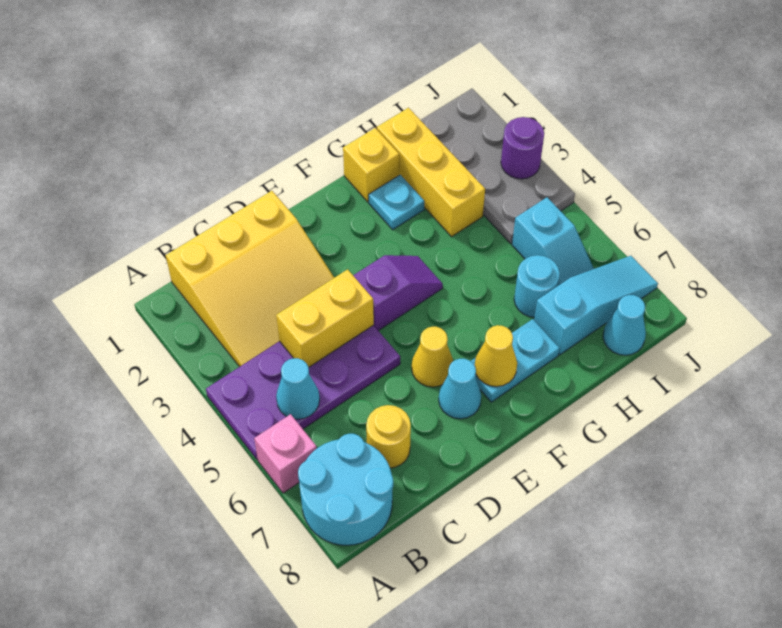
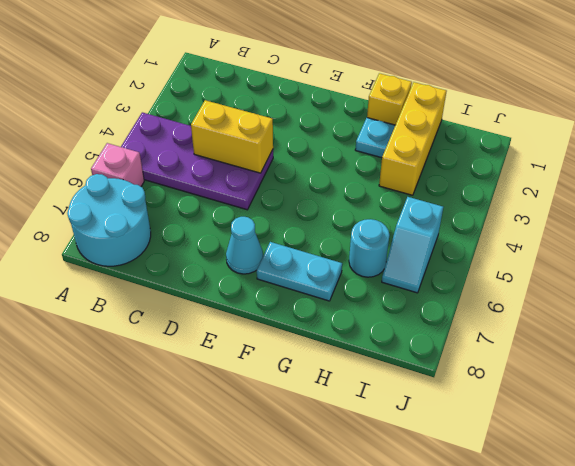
none -> yellow 3x3 slope [166,191,334,367]
none -> yellow 1x1 round brick [366,405,411,468]
none -> purple 1x2 slope [353,255,443,331]

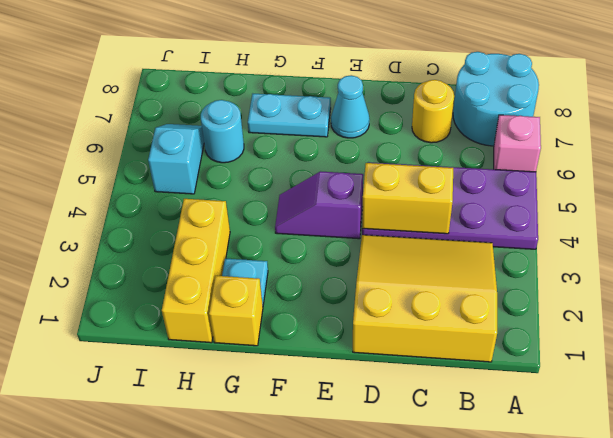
none -> yellow 1x1 cone [412,327,453,387]
none -> cyan 1x3 slope [534,256,658,355]
none -> grey 2x4 plate [421,89,575,243]

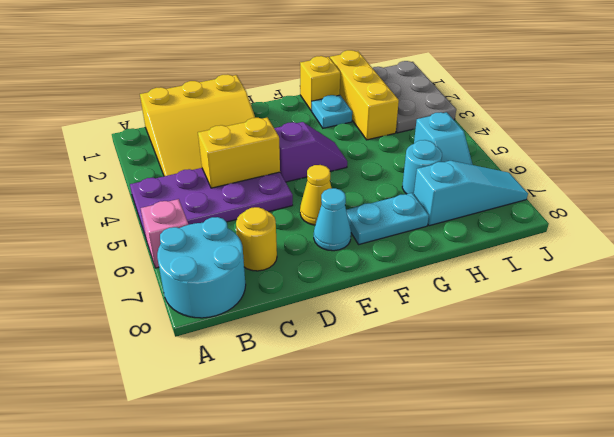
grey 2x3 plate [373,61,456,133] -> grey 2x4 plate [421,89,575,243]
none -> cyan 1x1 cone [603,295,646,355]
none -> cyan 1x1 cone [276,358,320,419]
none -> yellow 1x1 cone [475,325,517,387]

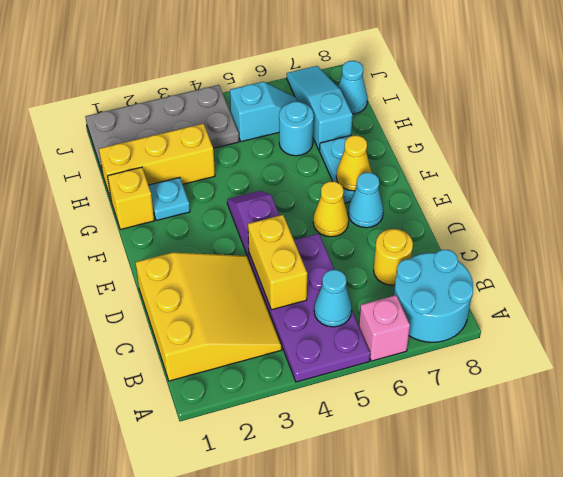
none -> purple 1x1 round brick [501,117,544,179]

